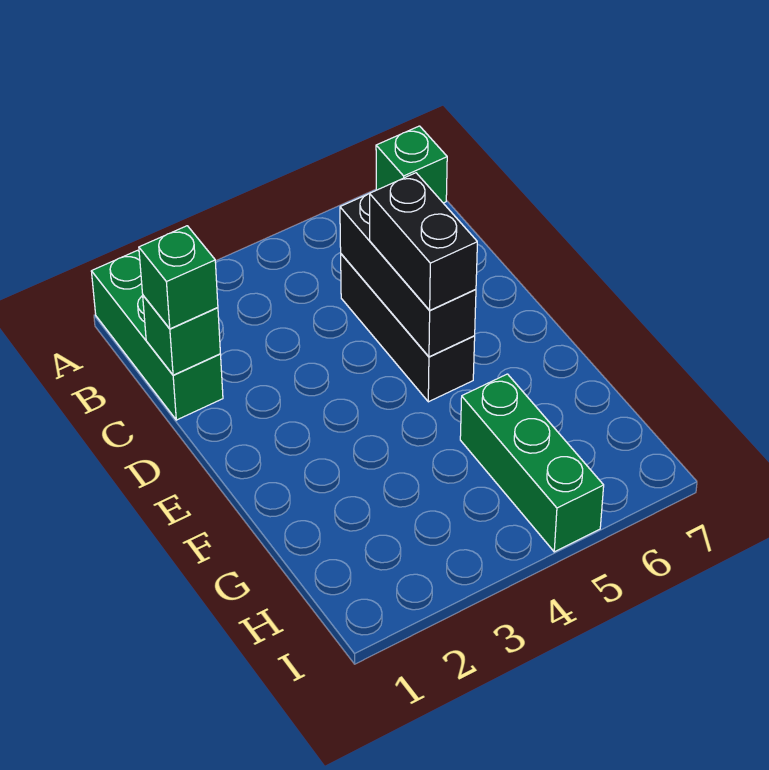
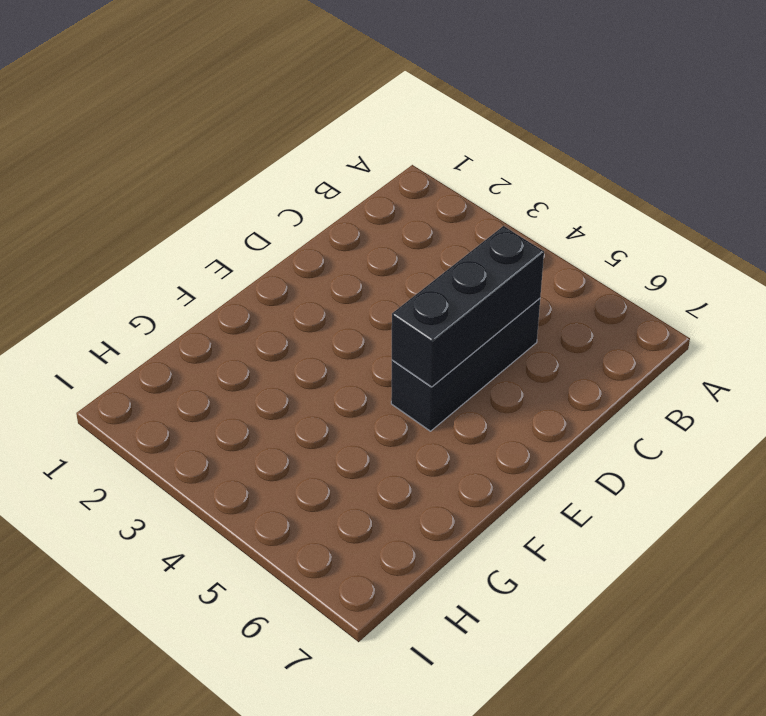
none -> green 1x3 brick [91,250,223,420]
none -> green 1x1 brick [376,126,447,203]

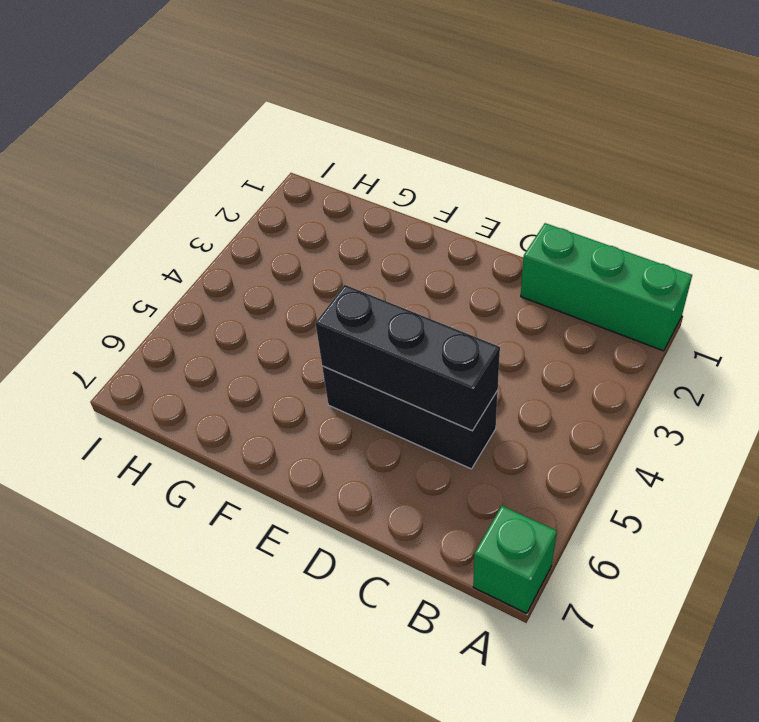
none -> green 1x3 brick [460,374,604,552]
none -> green 1x1 brick [143,296,220,375]

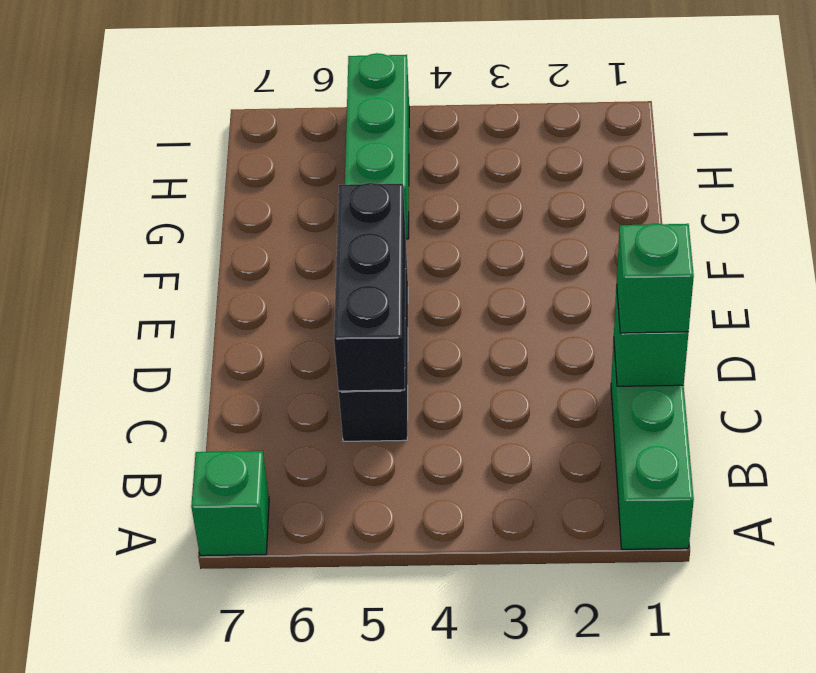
none -> black 1x2 brick [370,173,477,310]

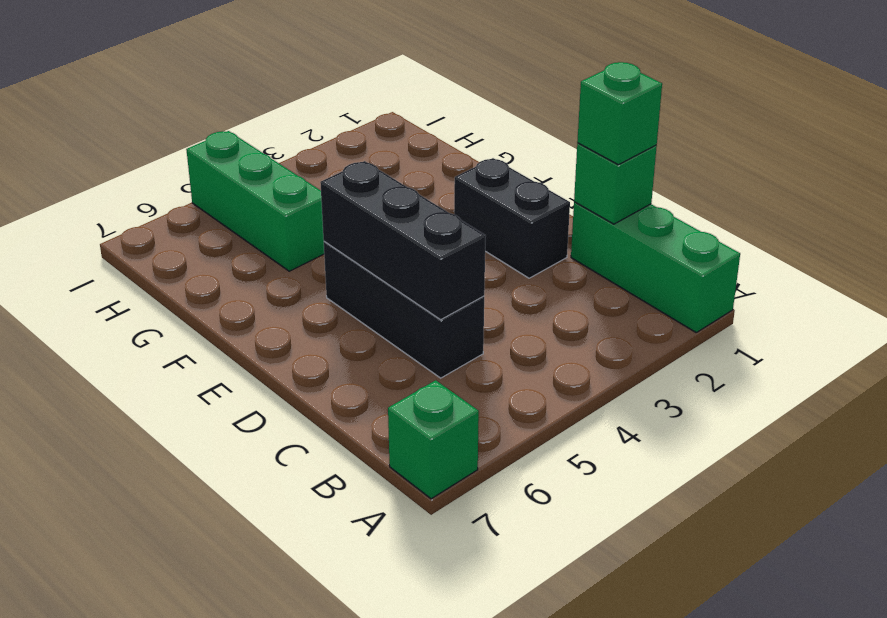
black 1x2 brick [454,158,570,278] -> black 1x2 brick moved to [370,173,477,310]

